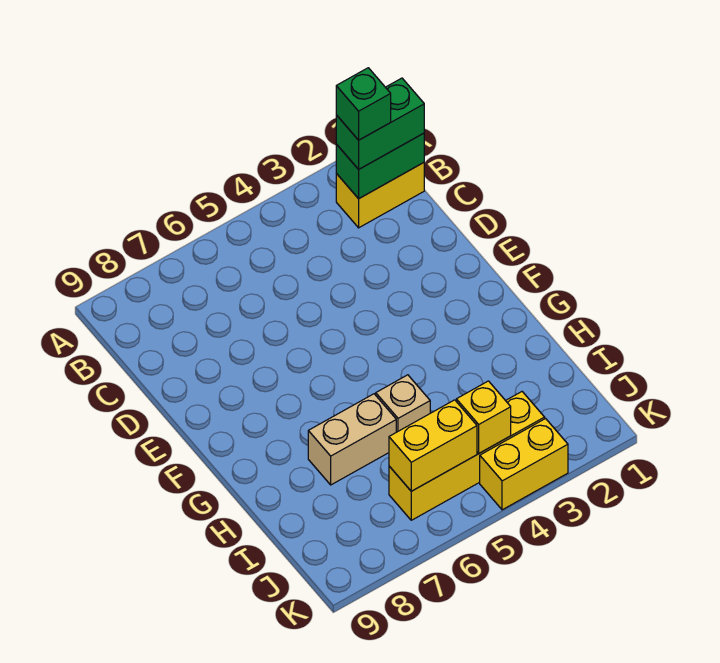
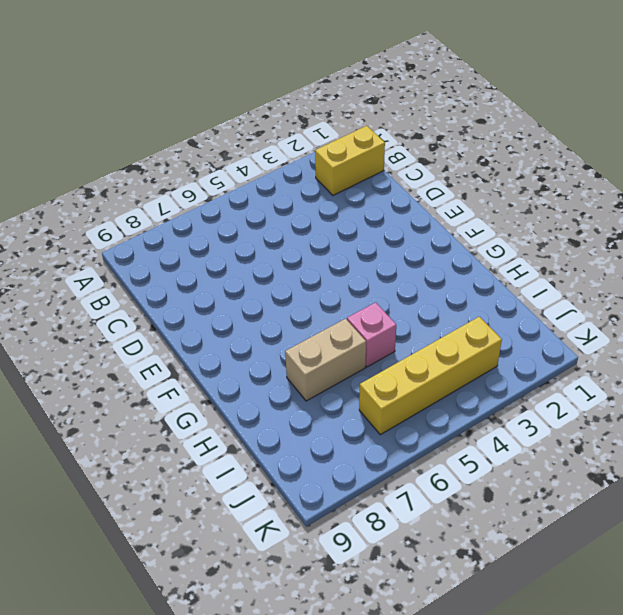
pink 1x1 brick [347,302,396,367] -> tan 1x1 brick [376,375,430,432]
none -> yellow 1x2 brick [480,419,568,510]
none -> green 1x2 brick [336,133,424,199]

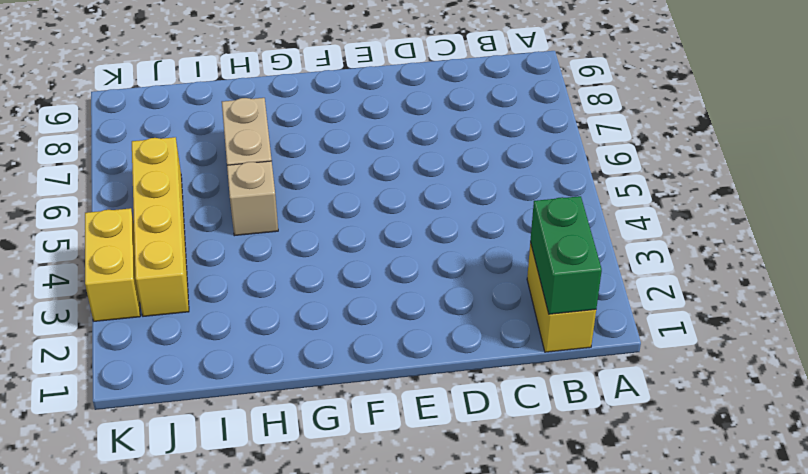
none -> yellow 1x1 brick [456,381,511,453]
none -> yellow 1x2 brick [389,400,477,491]

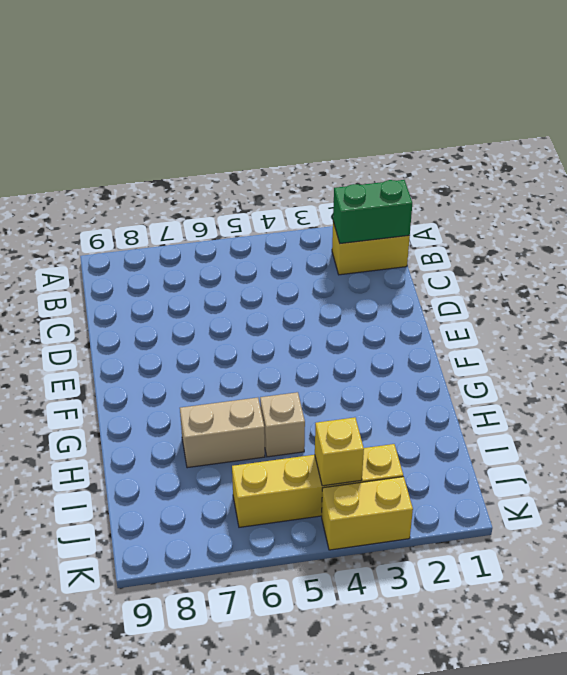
none -> yellow 1x2 brick [389,400,477,491]
none -> green 1x2 brick [336,78,424,169]

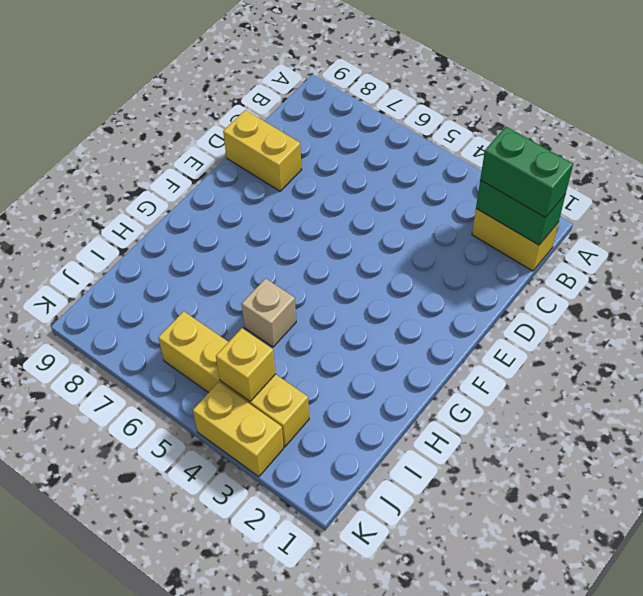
yellow 1x2 brick [223,110,301,191] -> yellow 1x2 brick moved to [389,400,477,491]
none -> tan 1x2 brick [308,394,396,485]
none -> green 1x1 brick [336,68,391,140]

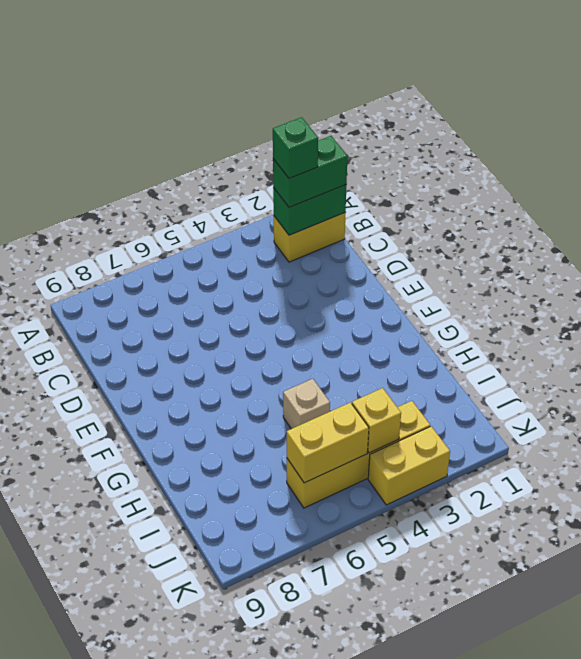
none -> tan 1x2 brick [308,394,396,485]

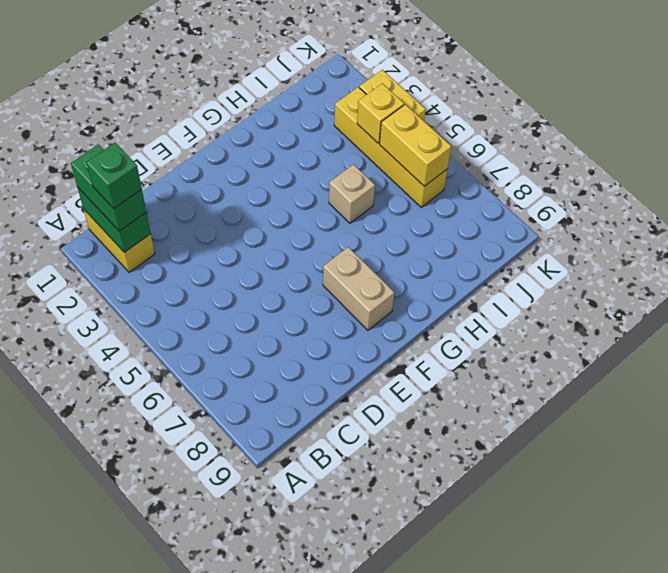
tan 1x2 brick [323,247,394,330] -> tan 1x2 brick moved to [308,394,396,485]

